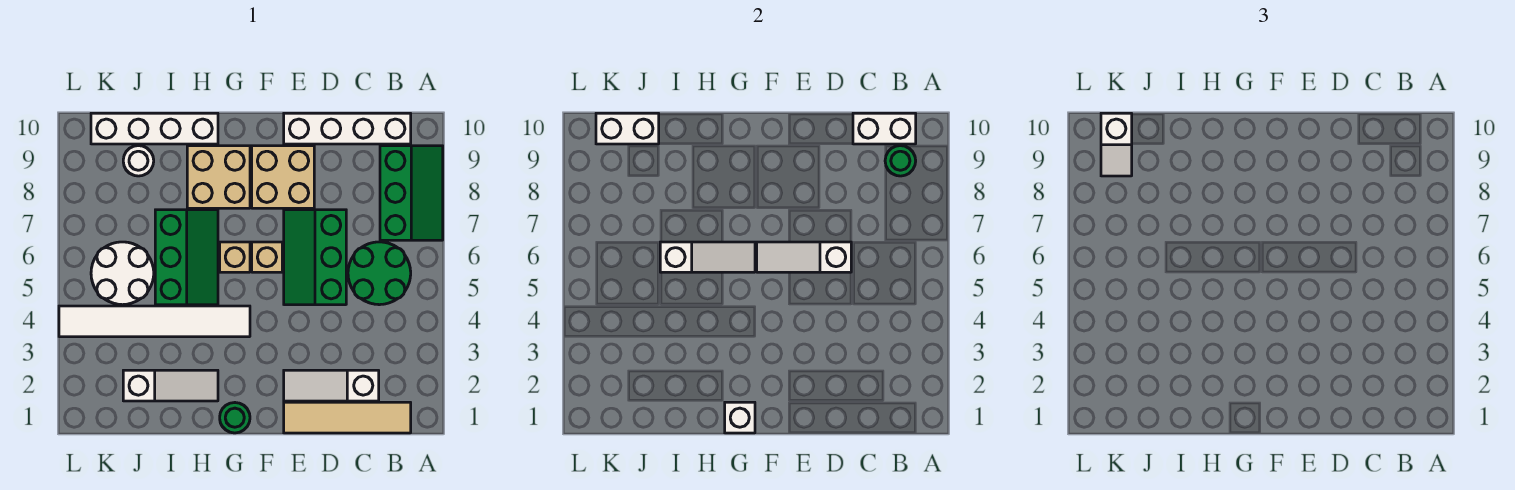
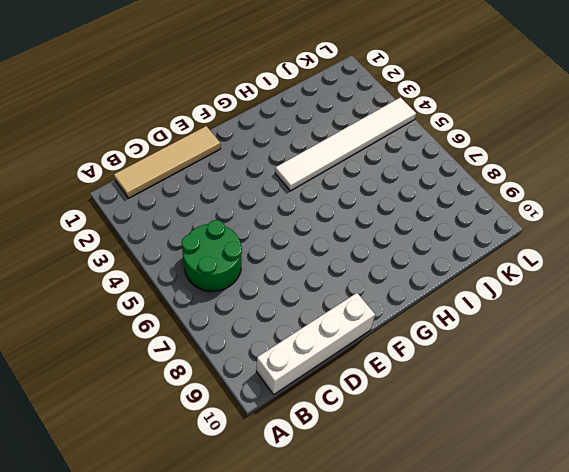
none -> green 2x3 slope [380,146,443,240]
none -> white 1x3 slope [284,370,379,401]
none -> green 2x3 slope [284,210,346,305]

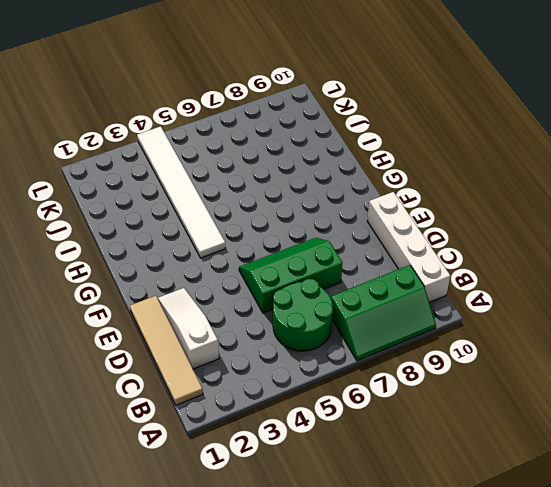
none -> tan 2x2 brick [252,146,314,208]
none -> tan 1x1 brick [252,242,282,272]
none -> green 1x1 round brick [220,403,250,433]

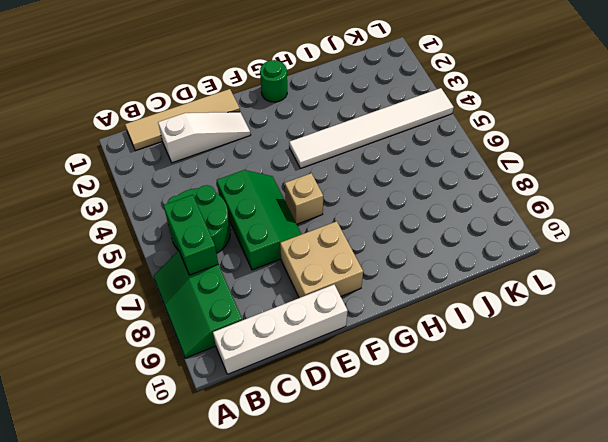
green 1x2 brick [163,195,218,275] -> none
none -> tan 1x1 brick [220,242,250,272]
none -> tan 2x2 brick [187,146,250,208]
none -> white 1x3 slope [123,370,218,401]

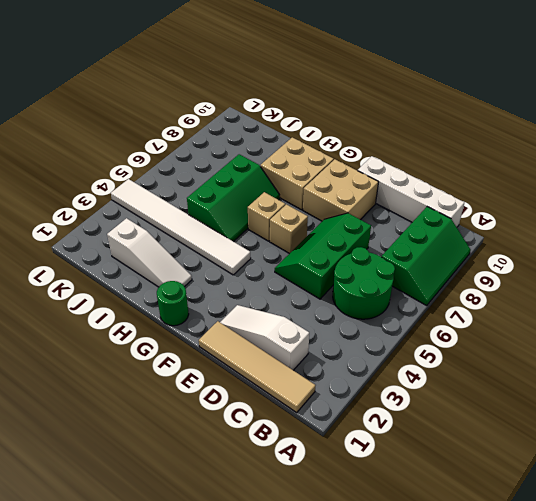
none -> white 1x4 brick [91,113,218,144]
none -> white 2x2 round brick [91,242,154,305]
none -> white 1x1 round brick [123,146,154,176]

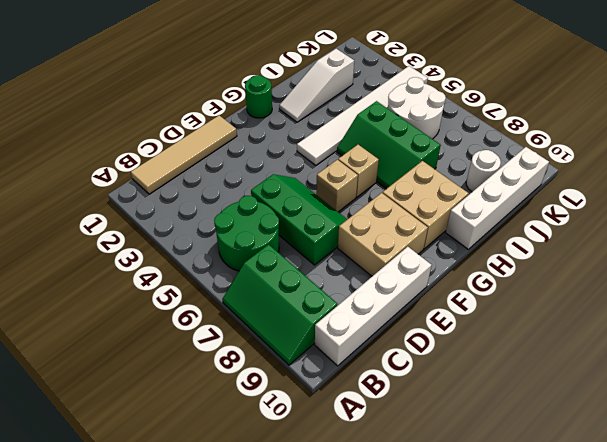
none -> white 1x3 slope [284,370,379,401]
none -> green 1x1 round brick [885,146,916,176]
none -> white 1x2 brick [853,113,916,144]

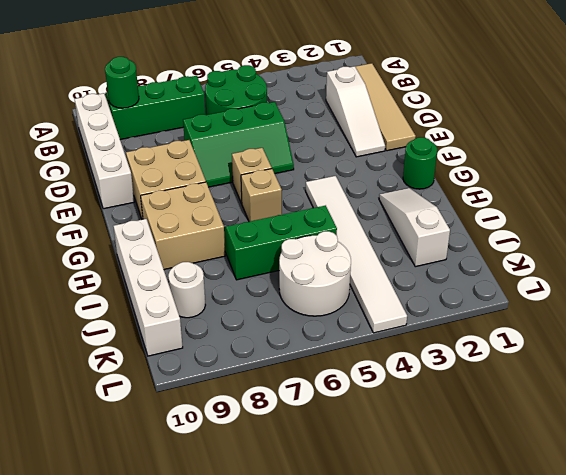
none -> white 1x2 brick [853,113,916,144]
none -> white 1x3 slope [757,242,851,272]
none -> white 1x1 brick [725,402,755,433]

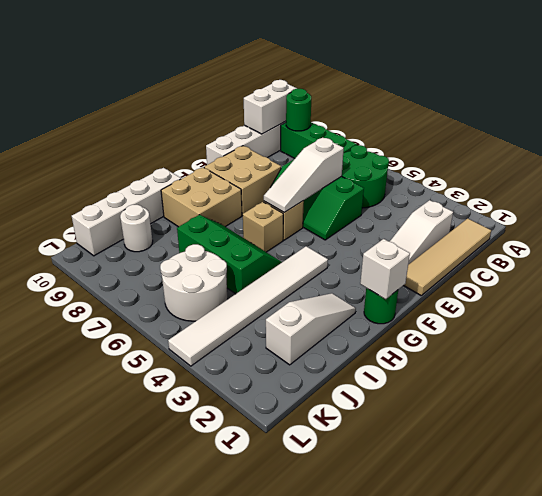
none -> white 1x3 slope [660,242,755,272]
none -> white 1x2 brick [596,113,659,144]
none -> white 1x2 slope [1101,113,1132,176]

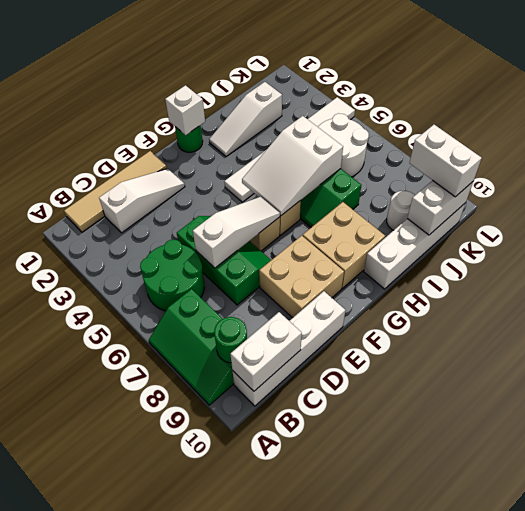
white 2x3 slope [242,116,343,216] -> white 1x3 slope [660,242,755,272]
white 1x2 brick [410,125,482,197] -> white 1x2 slope [1101,113,1132,176]

